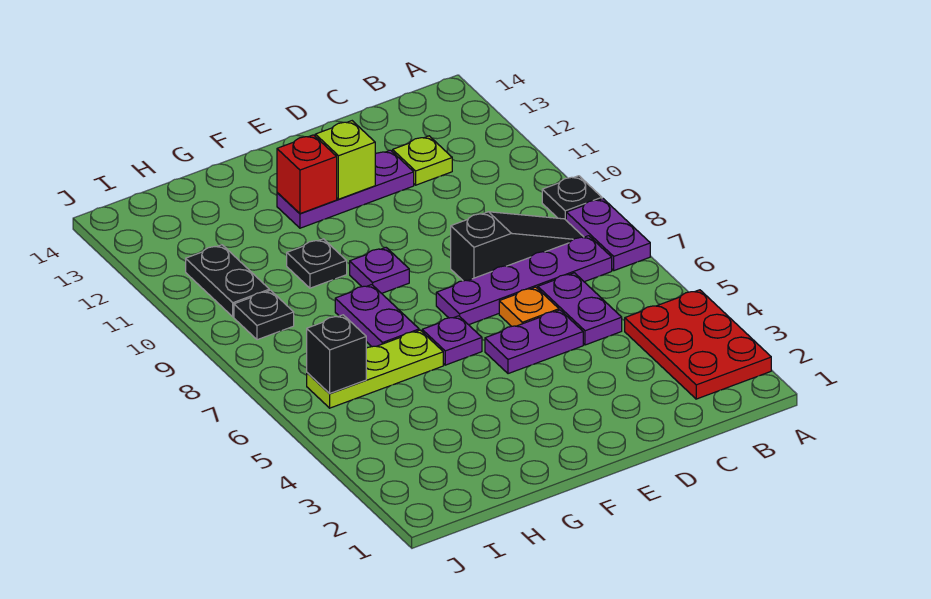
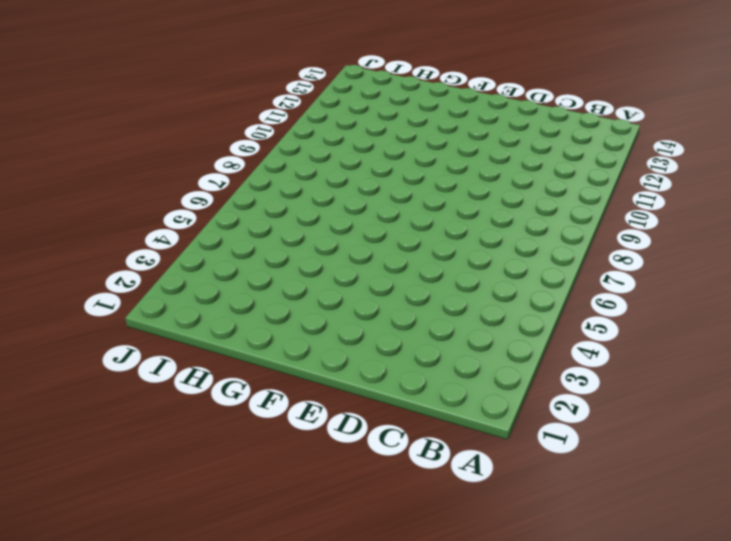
none -> red 2x3 plate [625,290,771,399]
none -> purple 1x2 plate [566,199,650,271]
none -> black 1x1 plate [542,176,602,220]

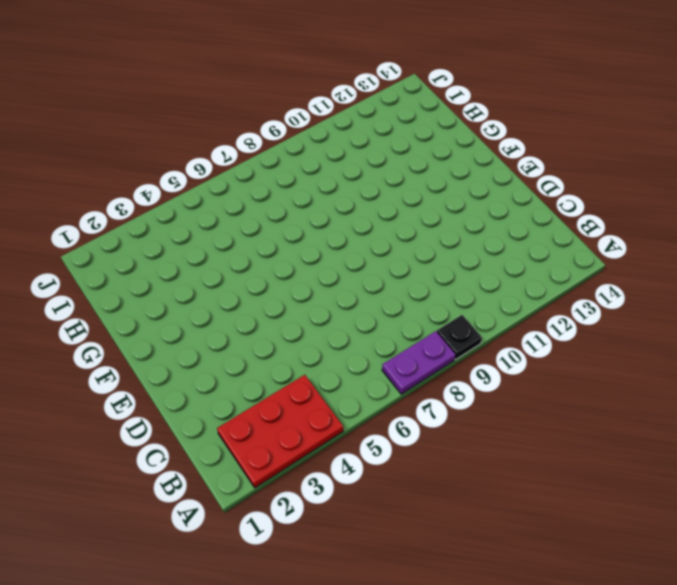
none -> purple 1x4 plate [436,236,612,325]
none -> black 1x3 slope [451,212,584,281]
none -> purple 1x2 plate [538,273,622,345]

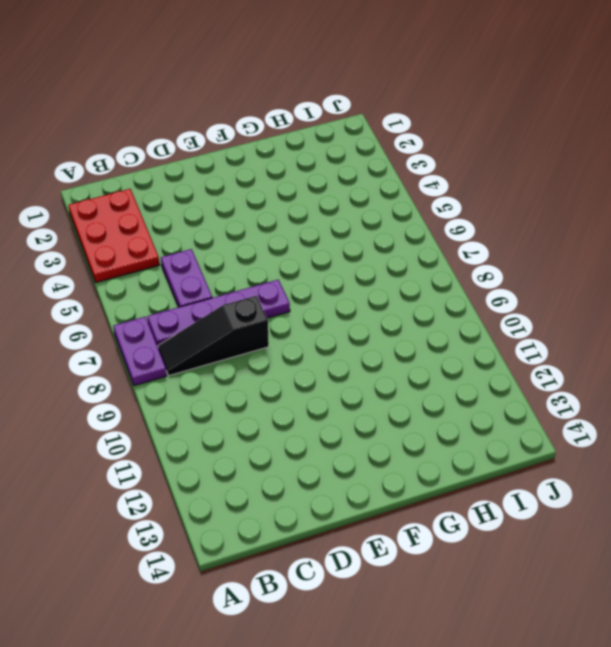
none -> black 1x1 plate [542,176,602,220]
none -> lime 1x1 plate [393,136,452,185]
none -> purple 1x2 plate [485,310,583,374]

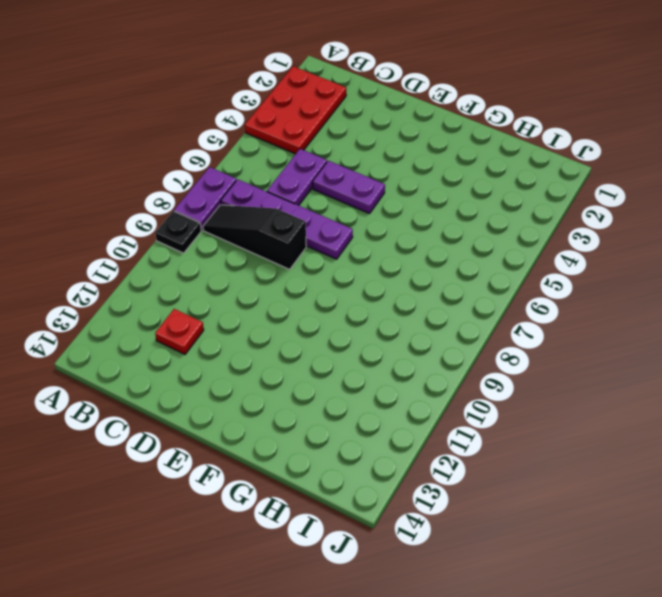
red 1x1 plate [155,309,204,354] -> lime 1x1 plate [393,136,452,185]
none -> orange 1x1 plate [499,287,559,326]
none -> purple 1x3 plate [277,150,414,228]
none -> purple 1x1 plate [422,316,482,365]

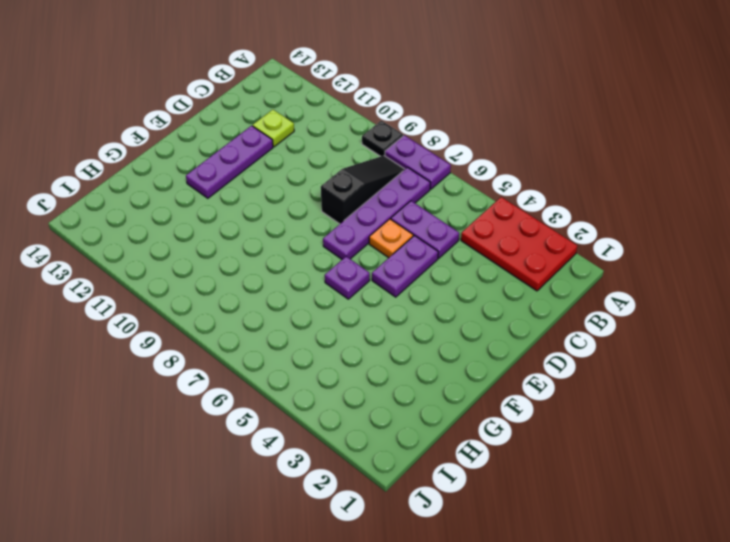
none -> purple 1x1 plate [350,248,409,293]
none -> lime 1x3 plate [307,330,443,408]
none -> purple 1x2 plate [335,285,419,347]

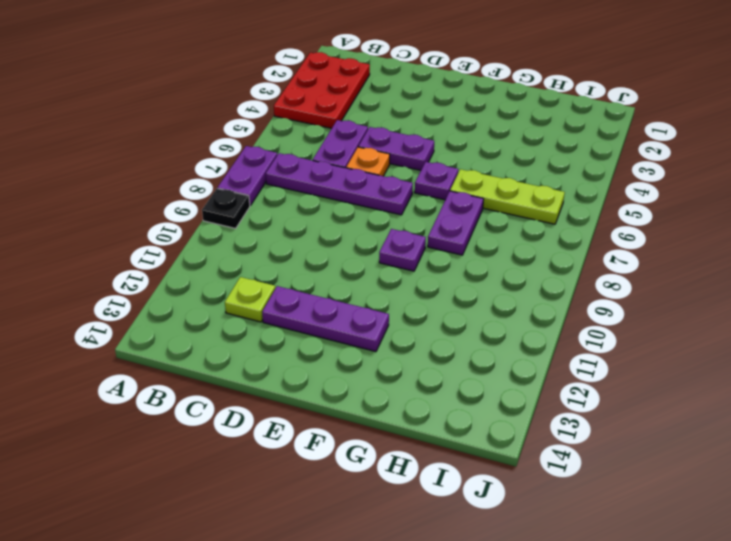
none -> black 1x3 slope [451,212,584,281]
none -> black 1x1 plate [287,239,347,288]
none -> black 1x1 plate [234,290,294,340]

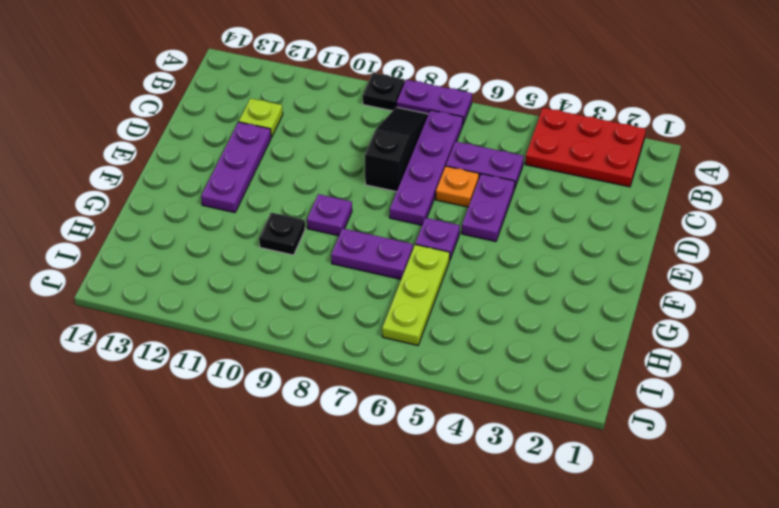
none -> black 1x1 plate [234,290,294,340]
none -> black 1x2 plate [186,245,269,317]
none -> lime 1x1 brick [315,121,375,199]

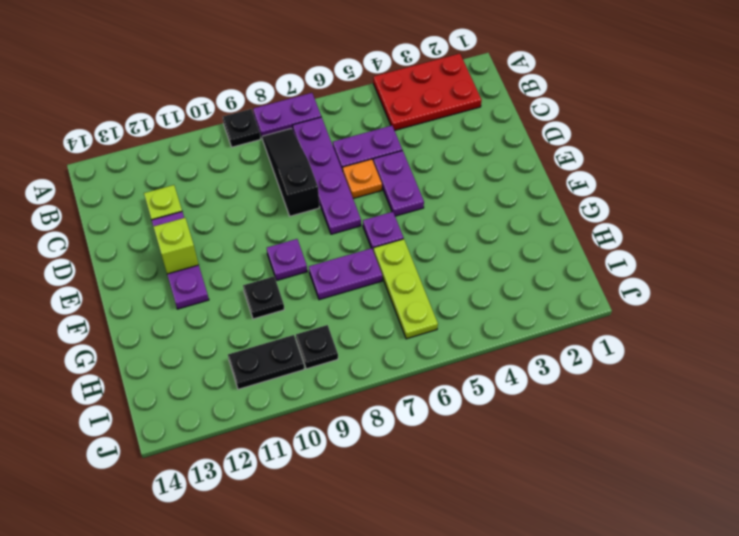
none -> red 1x1 brick [277,135,337,214]
none -> black 1x1 brick [307,315,366,394]

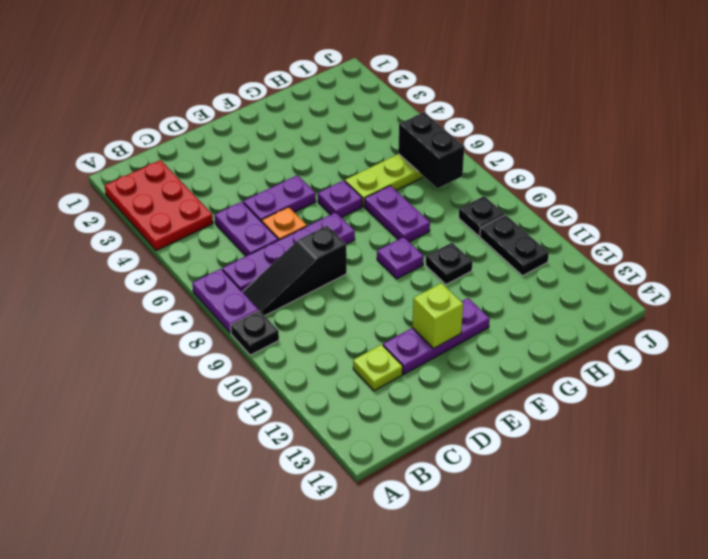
black 1x2 brick [398,112,464,189] -> black 1x1 brick [307,315,366,394]
none -> red 1x1 brick [277,135,337,214]

